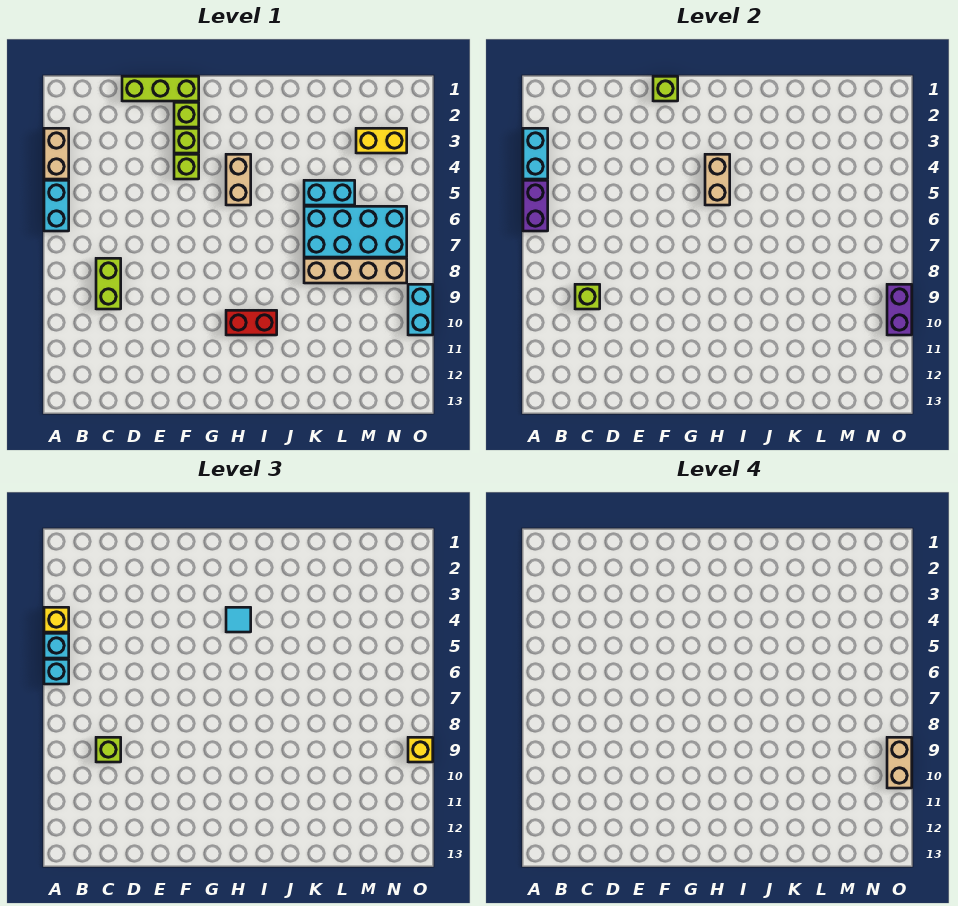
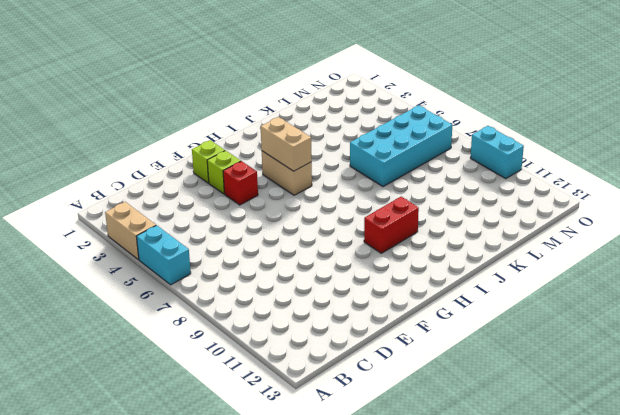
red 1x1 brick [223,161,258,205] -> lime 1x1 brick [174,154,199,179]
none -> lime 1x2 brick [96,258,121,309]
none -> lime 1x3 brick [122,76,199,101]
none -> cyan 1x2 brick [304,180,355,205]

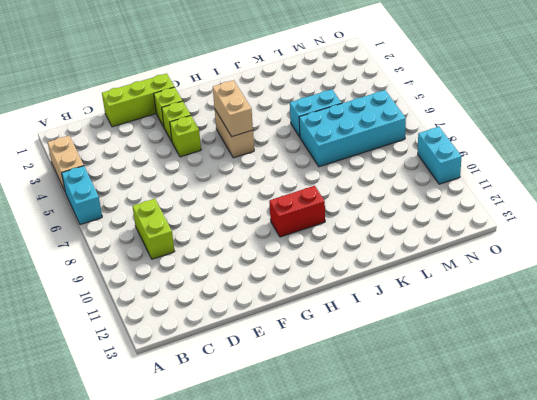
none -> tan 1x4 brick [304,258,407,283]
none -> yellow 1x2 brick [356,128,407,153]
none -> cyan 1x2 brick [523,128,548,179]

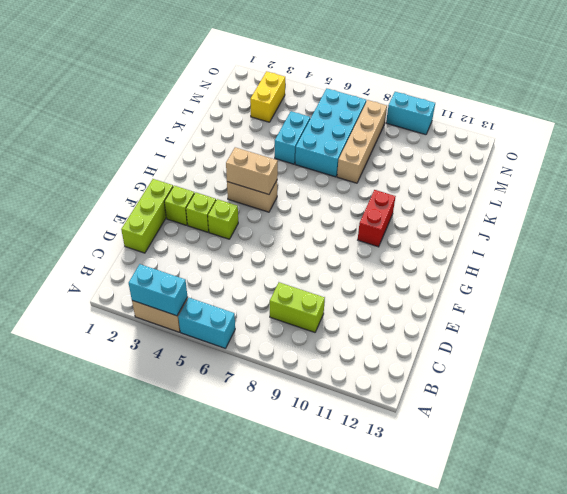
none -> purple 1x2 brick [523,180,548,231]
none -> lime 1x1 brick [575,284,600,309]
none -> lime 1x1 brick [653,76,678,101]

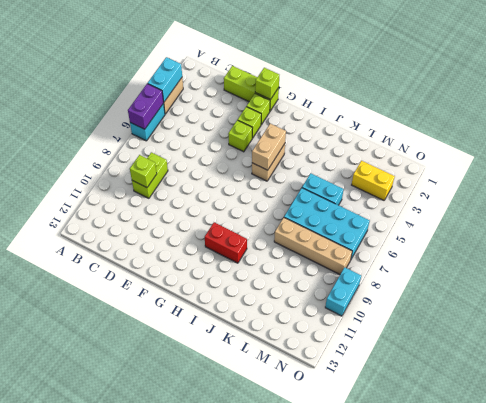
none -> purple 1x2 brick [887,284,912,335]
none -> yellow 1x1 brick [44,607,69,632]
none -> cyan 1x1 brick [44,633,69,658]

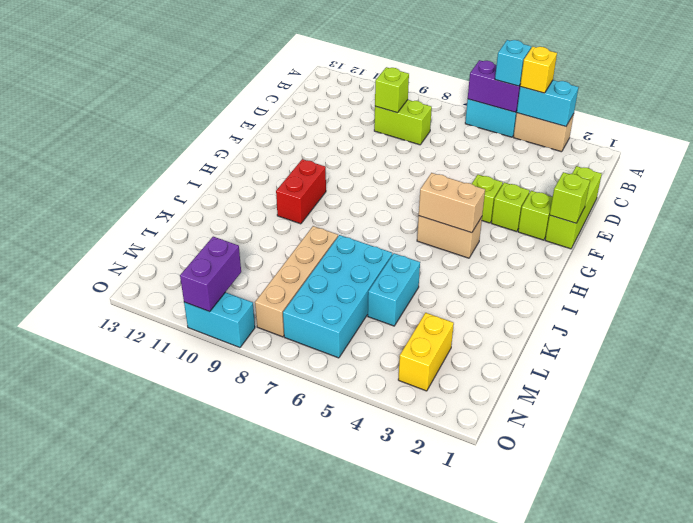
purple 1x2 brick [180,237,241,312] -> purple 1x2 brick turned to [887,284,912,335]
none -> cyan 1x1 brick [44,659,69,684]
none -> lime 1x1 brick [96,737,121,762]
none -> cyan 1x1 tile [226,607,251,632]

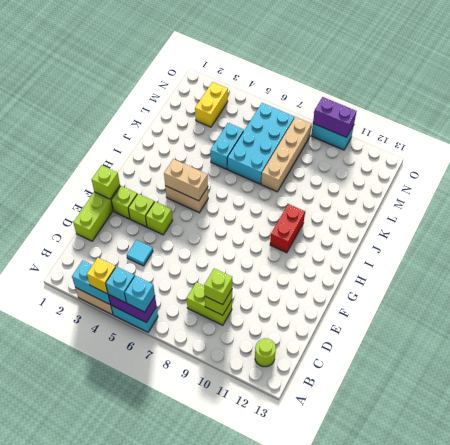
lime 1x1 round brick [255,338,276,367] -> none
cyan 1x1 tile [127,240,153,266] -> cyan 1x1 tile moved to [226,607,251,632]
none -> yellow 1x1 brick [408,737,433,762]
none -> tan 1x2 brick [887,737,912,788]

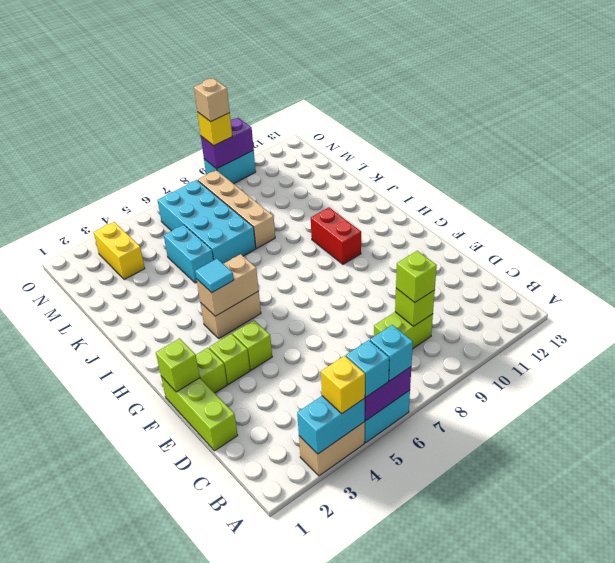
tan 1x1 brick [194,78,230,122] -> tan 1x2 brick [887,737,912,788]

